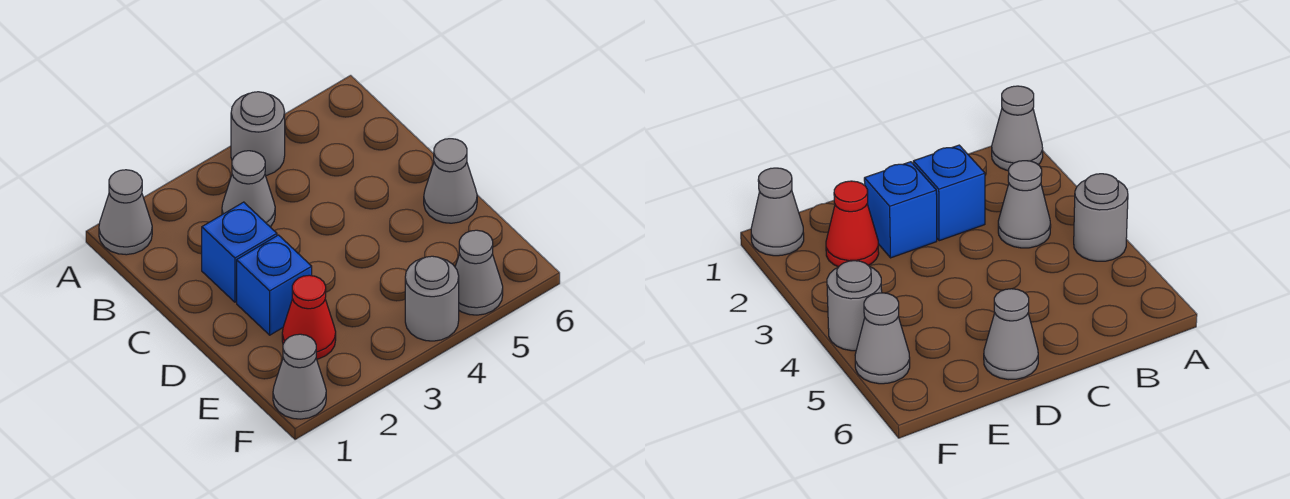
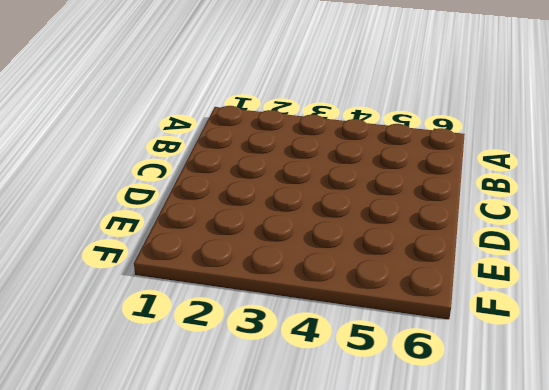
none -> grey 1x1 cone [99,170,152,255]
none -> grey 1x1 round brick [231,92,285,176]

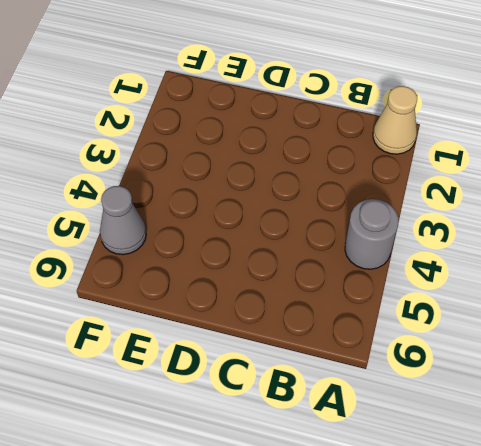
tan 1x1 cone [373,86,417,154] -> grey 1x1 cone [99,170,152,255]
none -> grey 1x1 cone [222,151,275,227]
none -> blue 1x1 brick [202,202,277,302]

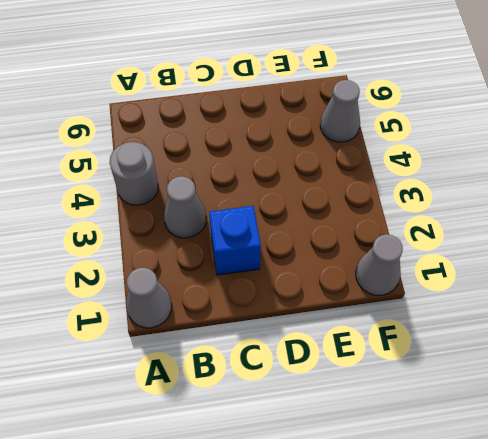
none -> blue 1x1 brick [237,235,312,335]
none -> grey 1x1 cone [424,139,477,223]

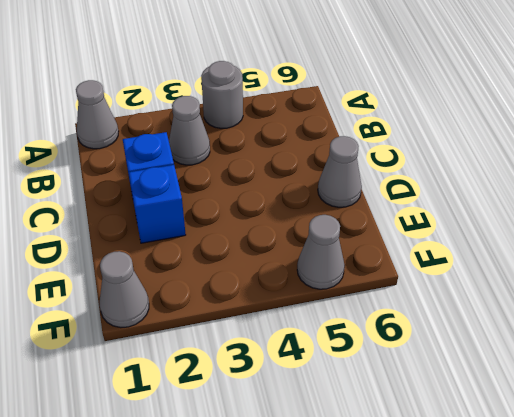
none -> red 1x1 cone [282,275,336,359]
none -> grey 1x1 round brick [405,256,459,341]

